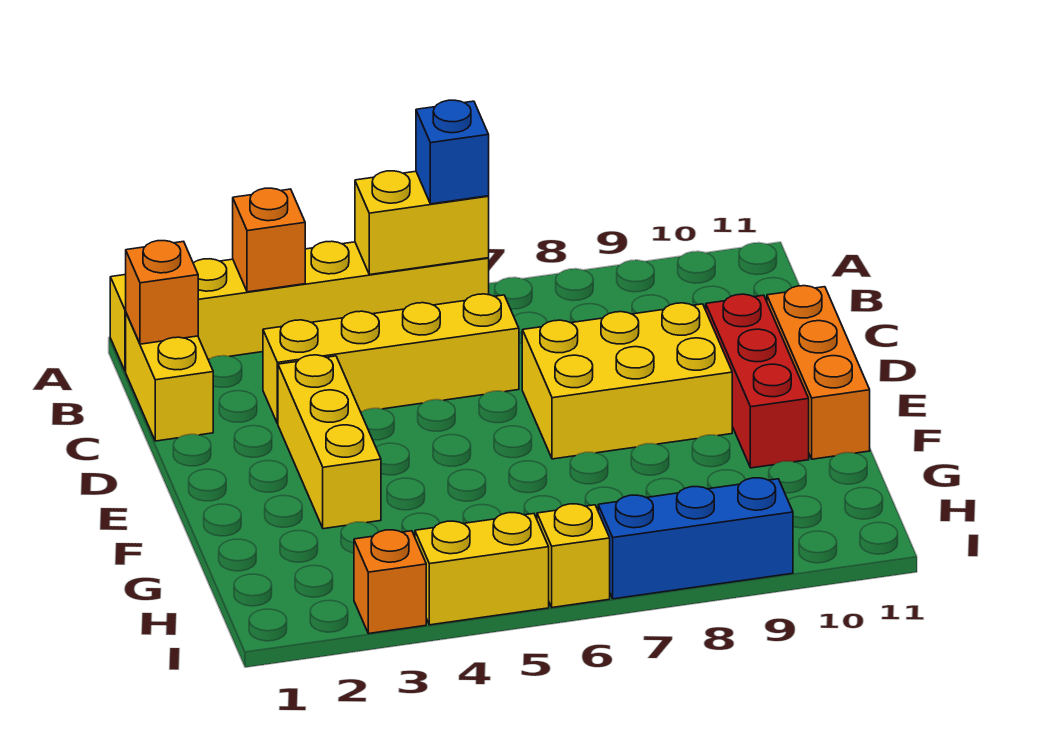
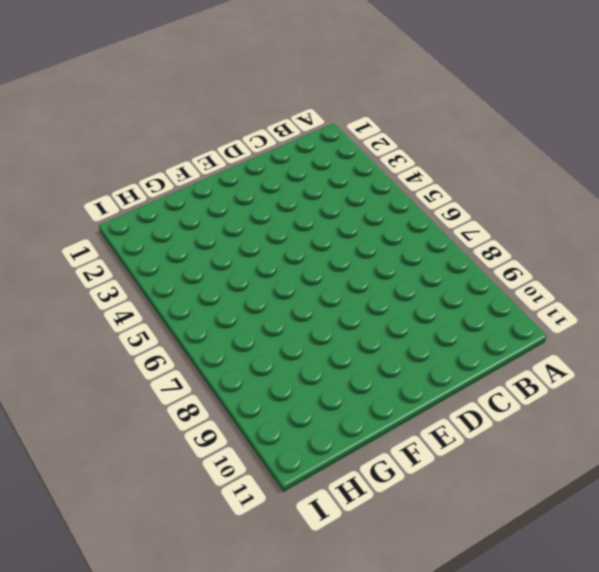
none -> yellow 1x6 brick [110,241,489,371]
none -> yellow 1x2 brick [126,313,213,441]
none -> yellow 1x4 brick [263,294,519,424]

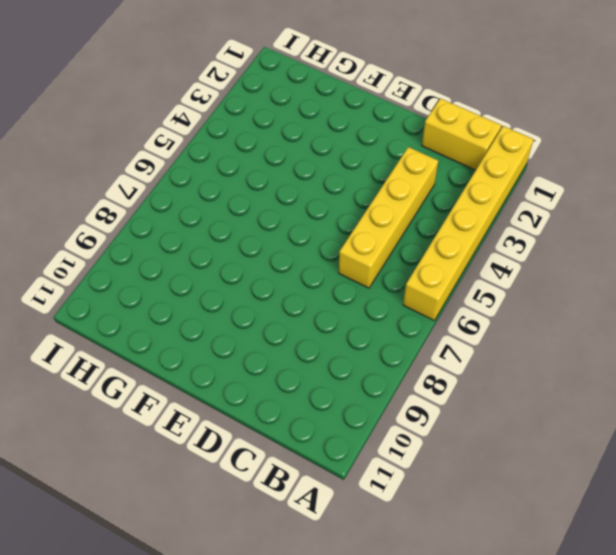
none -> yellow 1x3 brick [278,355,381,529]
none -> yellow 2x3 brick [522,303,732,459]
none -> red 1x3 brick [706,294,809,468]

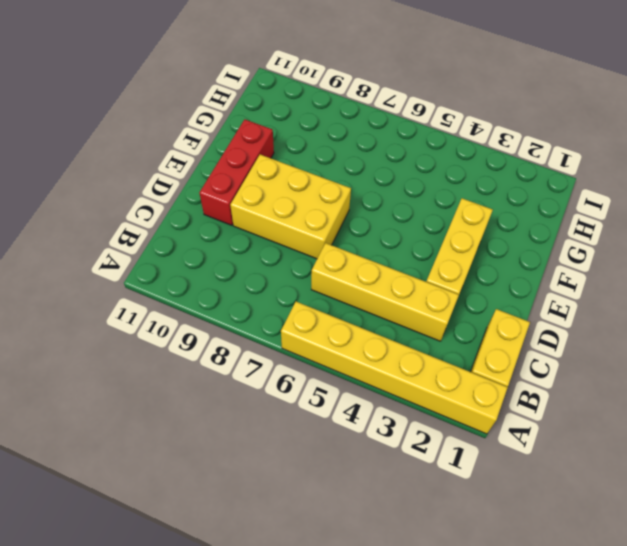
none -> orange 1x3 brick [767,286,870,459]
none -> orange 1x1 brick [354,530,426,634]
none -> yellow 1x2 brick [415,513,549,625]

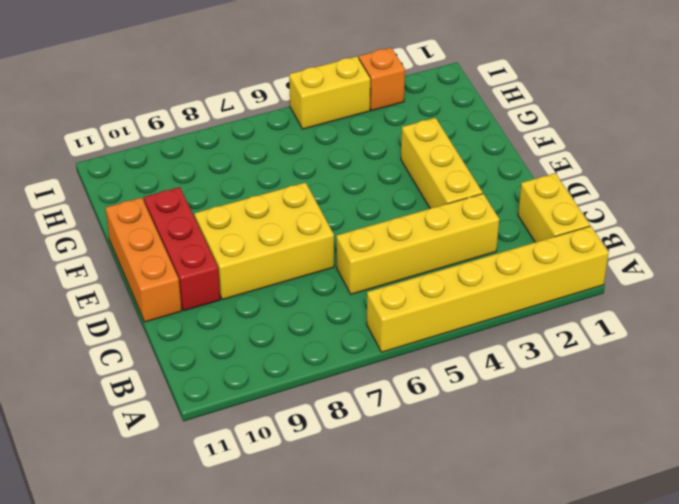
none -> yellow 1x1 brick [537,504,610,608]
none -> blue 1x3 brick [598,478,793,599]
none -> orange 1x1 brick [233,188,305,292]

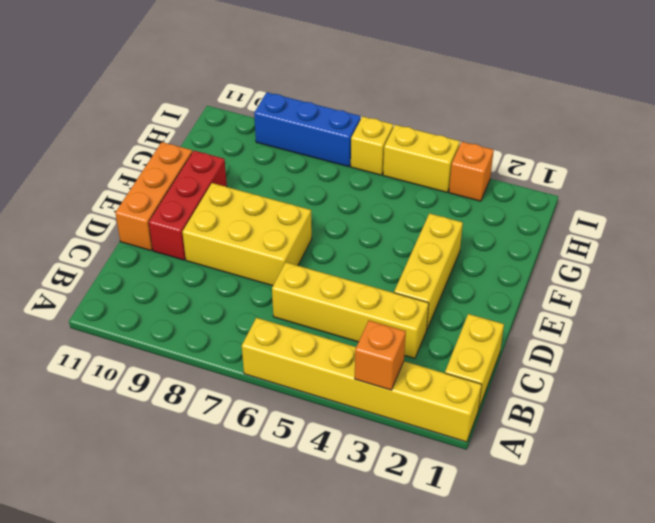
none -> yellow 1x2 brick [355,171,489,275]
none -> orange 1x1 brick [126,241,198,344]
none -> blue 1x1 brick [416,100,489,204]

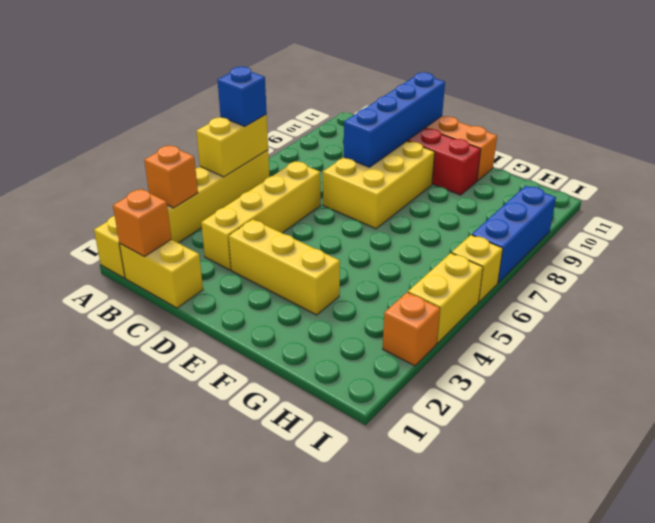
blue 1x4 brick [344,72,445,167] -> none

